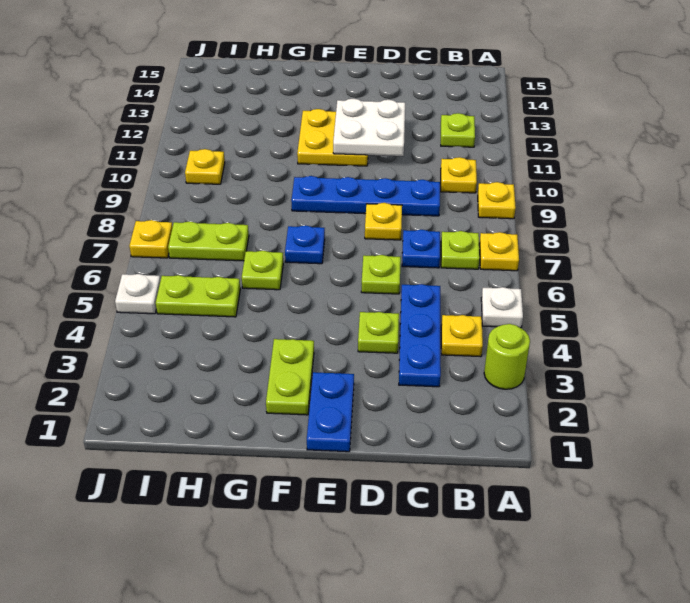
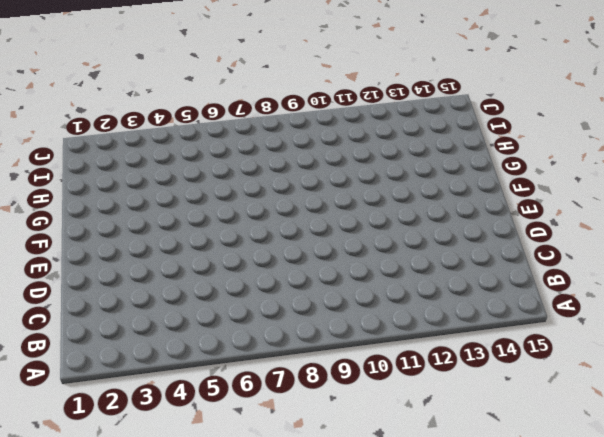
none -> lime 1x1 round brick [484,324,530,389]
none -> white 1x1 plate [481,287,523,328]
none -> yellow 1x1 plate [479,232,519,271]

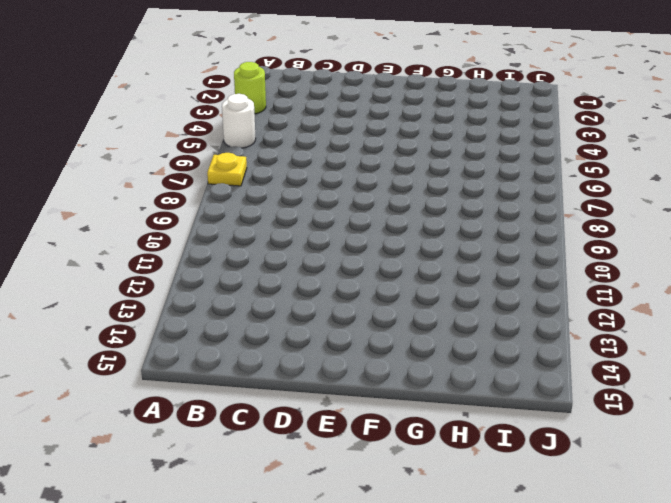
white 1x1 round brick [222,94,256,148] -> white 1x1 plate [481,287,523,328]
none -> yellow 1x1 plate [478,182,516,219]
none -> yellow 1x1 plate [441,315,483,357]
none -> lime 1x1 plate [441,231,480,269]

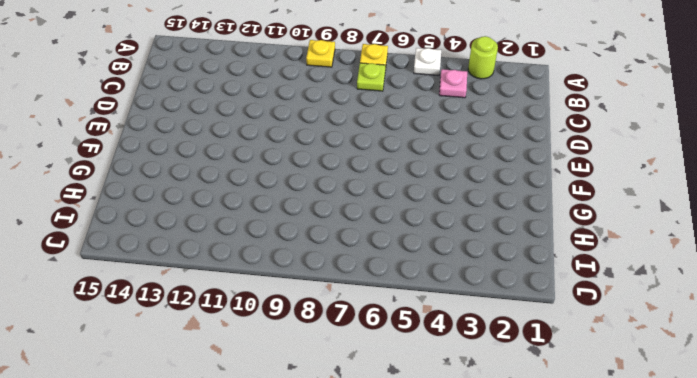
pink 1x1 plate [439,69,467,98] -> yellow 1x1 plate [441,315,483,357]
none -> yellow 1x1 plate [441,157,477,193]
none -> lime 1x1 plate [441,113,475,147]
none -> blue 1x3 plate [399,284,441,387]

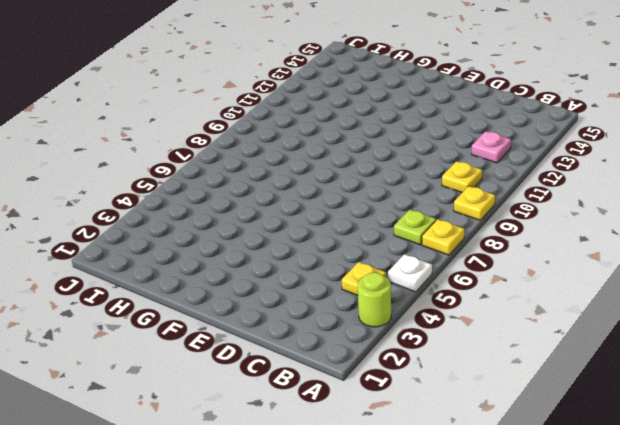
pink 1x1 plate [472,131,511,163] -> lime 1x1 plate [441,113,475,147]
none -> blue 1x3 plate [399,284,441,387]
none -> blue 1x1 plate [402,230,440,268]
none -> blue 1x4 plate [291,176,440,216]

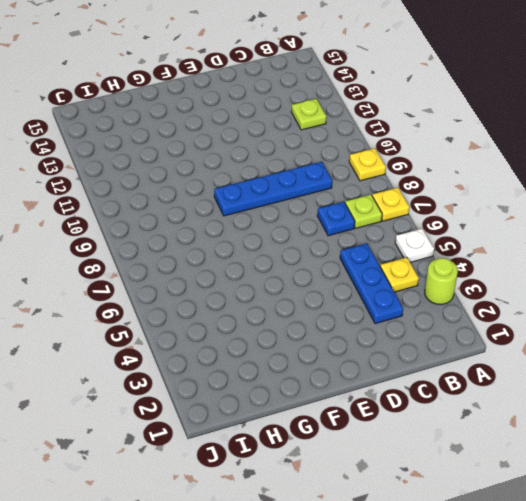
none -> yellow 1x1 plate [441,157,477,193]
none -> lime 1x1 plate [358,312,399,353]
none -> lime 1x1 plate [361,255,401,294]

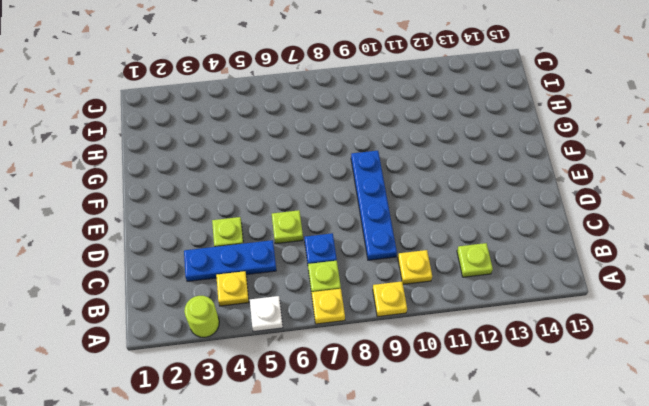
none -> yellow 1x1 plate [365,203,402,240]
none -> blue 1x2 plate [307,372,354,452]
none -> yellow 2x2 plate [297,109,368,166]

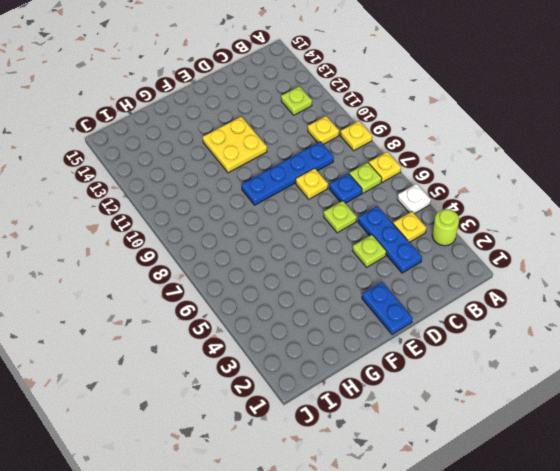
none -> lime 1x2 plate [266,339,314,415]
none -> blue 1x1 plate [285,225,325,264]
none -> lime 1x1 plate [242,251,283,290]

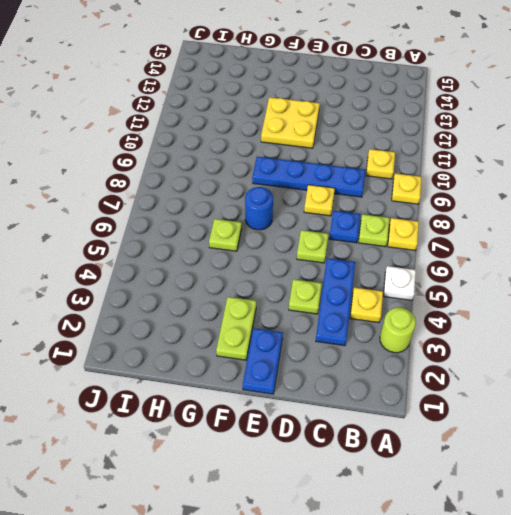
blue 1x1 round brick [245,187,273,230] -> blue 1x1 plate [285,225,325,264]
none -> lime 1x1 plate [441,113,475,147]
none -> lime 1x2 plate [156,275,240,317]
none -> lime 1x2 plate [168,221,249,261]

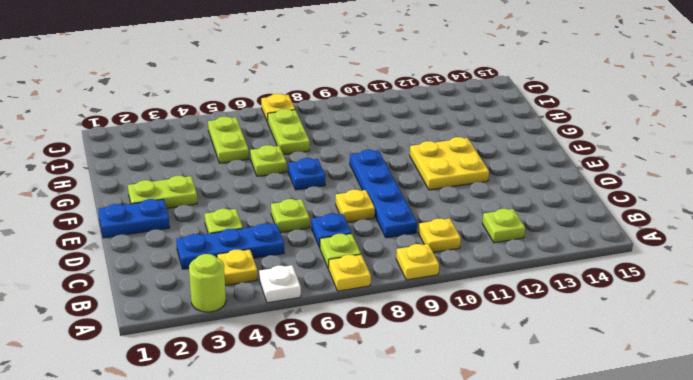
none -> yellow 1x1 plate [185,149,225,184]
none -> white 1x1 plate [115,274,161,314]
none -> white 2x2 plate [333,99,405,156]

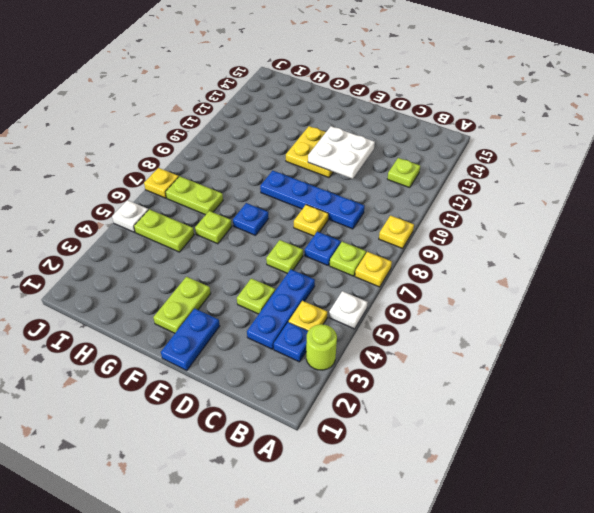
blue 1x1 plate [274,322,308,362] -> none
none -> yellow 1x1 plate [441,157,477,193]
none -> yellow 1x1 plate [185,149,225,184]

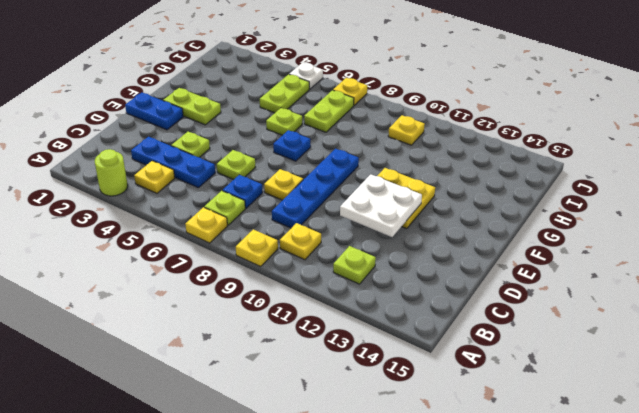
none -> white 1x1 plate [481,287,523,328]

